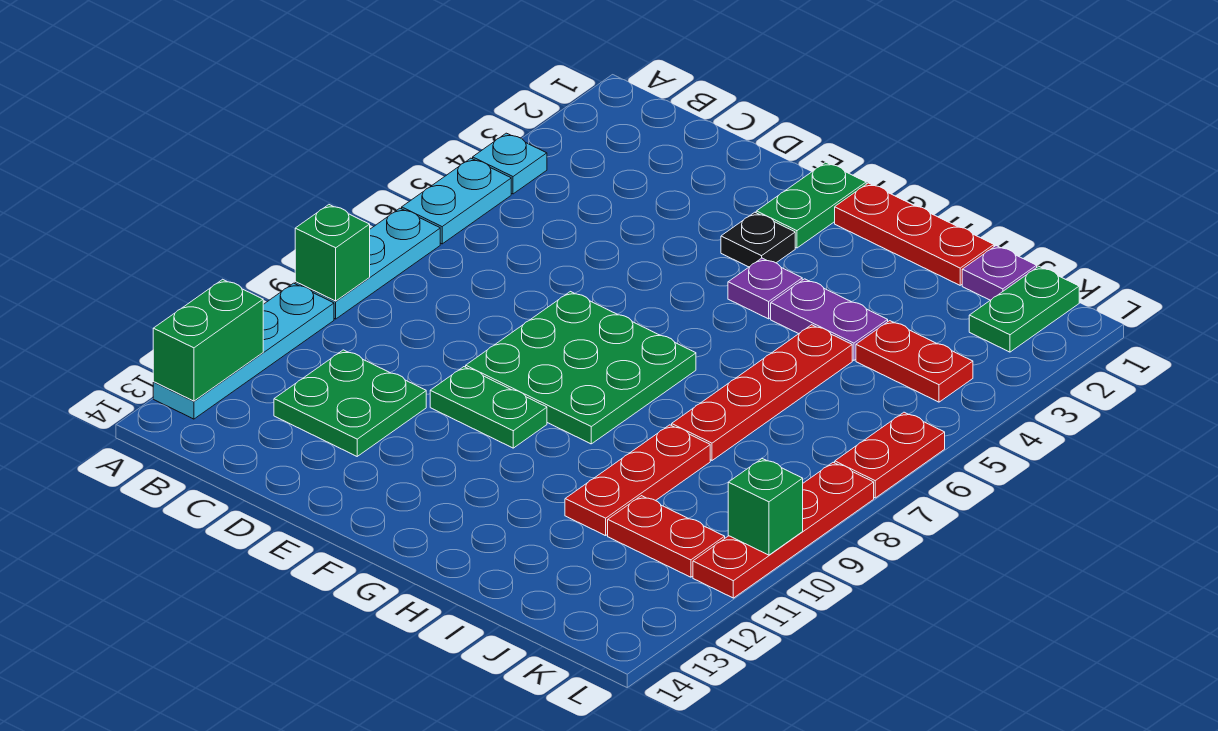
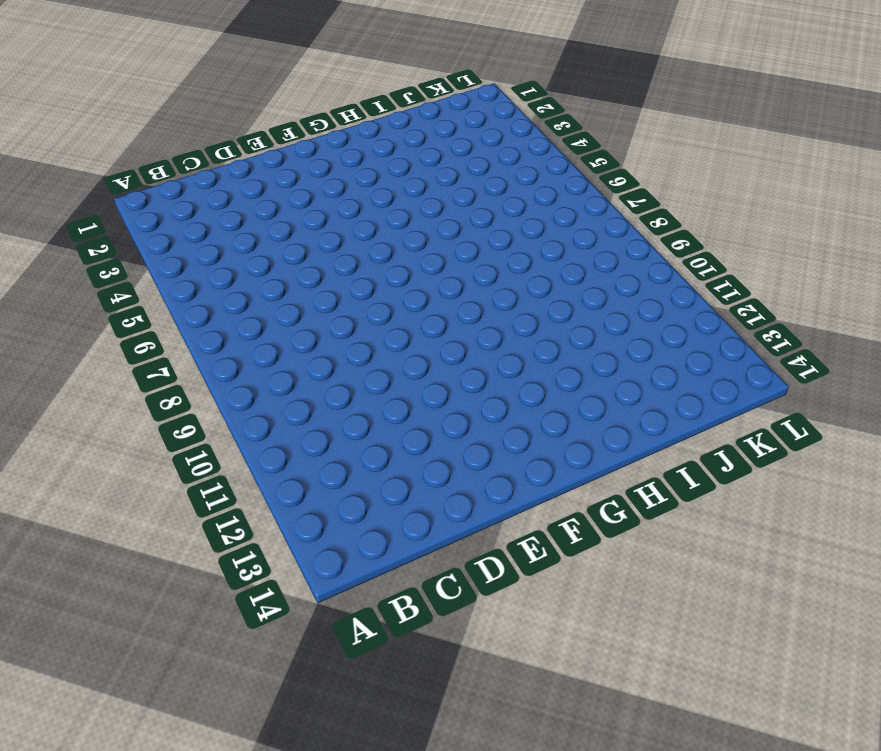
none -> cyan 1x1 plate [473,133,547,194]
none -> cyan 1x2 plate [402,158,511,244]
none -> cyan 1x3 plate [295,208,440,319]

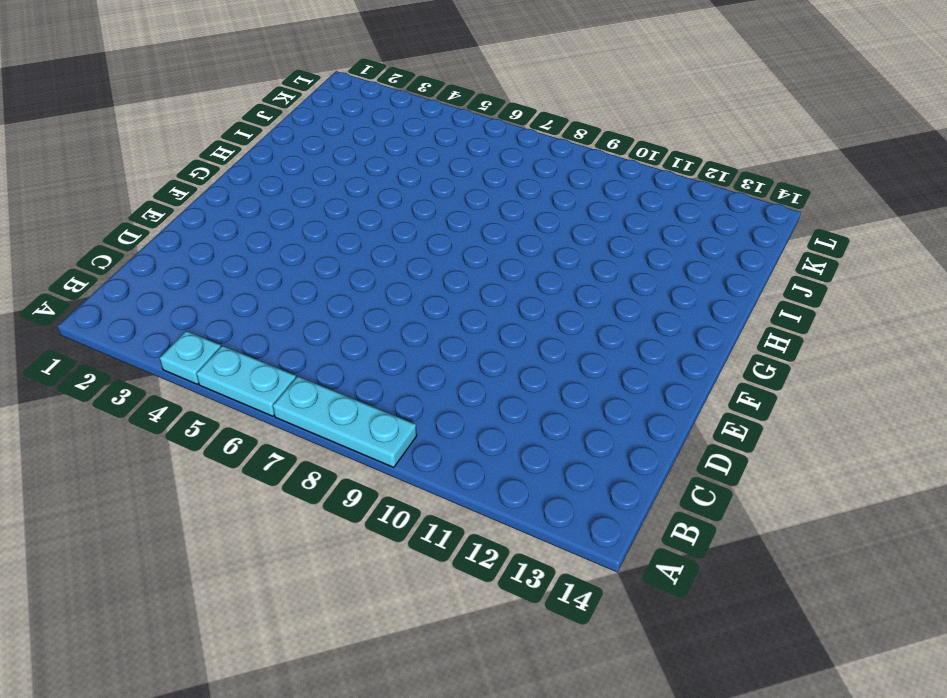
none -> cyan 1x4 plate [153,283,334,419]
none -> green 2x2 plate [274,350,426,456]
none -> green 3x3 plate [466,292,696,444]

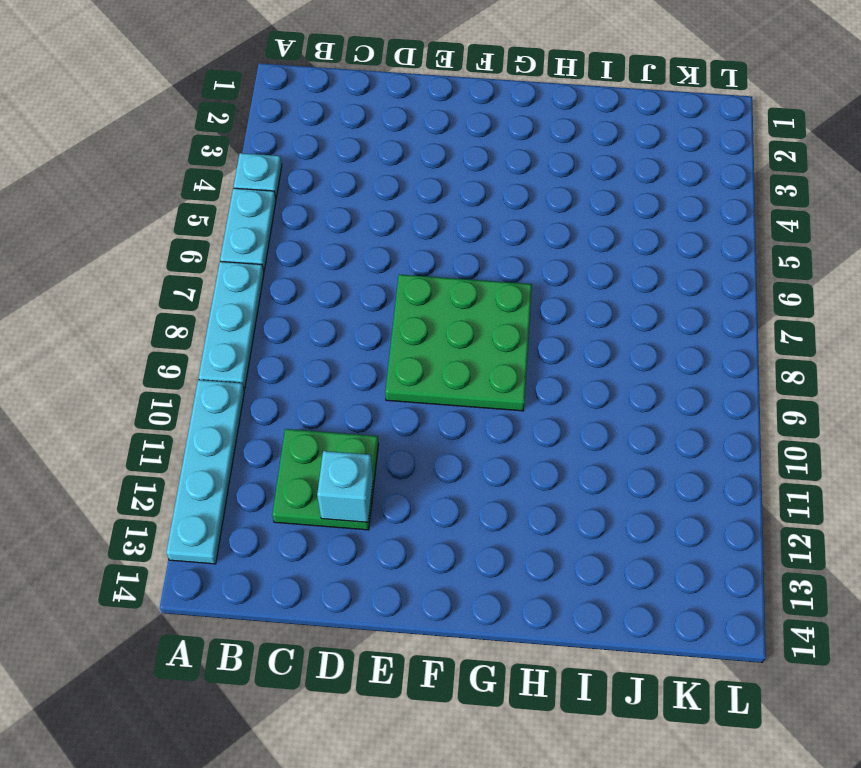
cyan 1x1 brick [317,451,373,522] -> none
none -> green 1x2 plate [430,367,547,448]
none -> green 1x2 plate [756,162,866,248]
none -> black 1x1 plate [721,212,795,267]

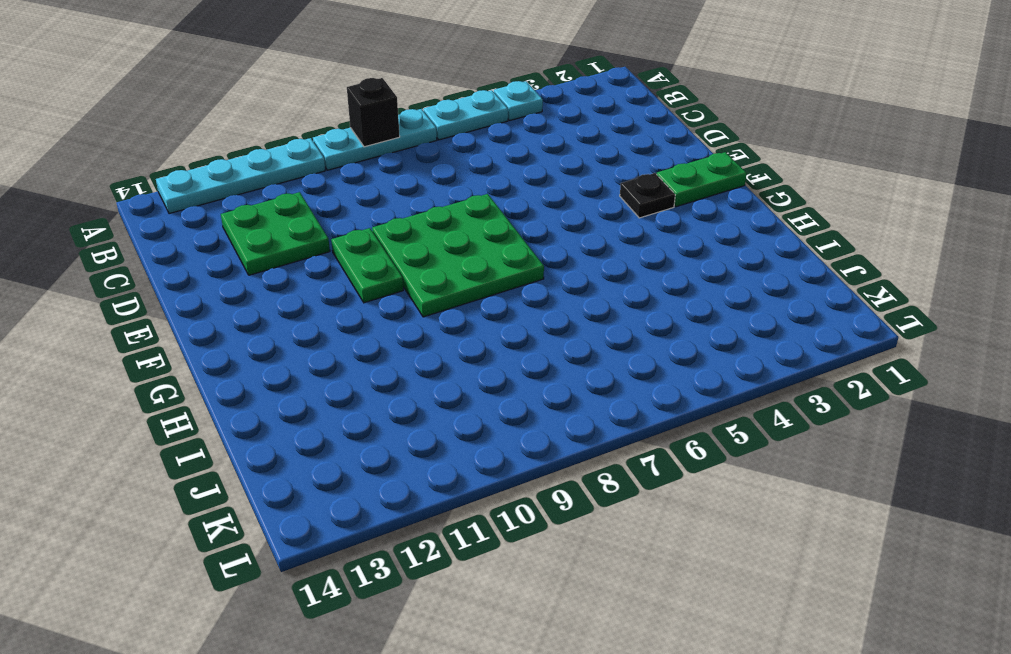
black 1x1 brick [347,78,400,147] -> none
none -> red 1x3 plate [835,183,994,285]
none -> purple 1x1 plate [728,258,802,319]
none -> purple 1x2 plate [771,279,888,360]

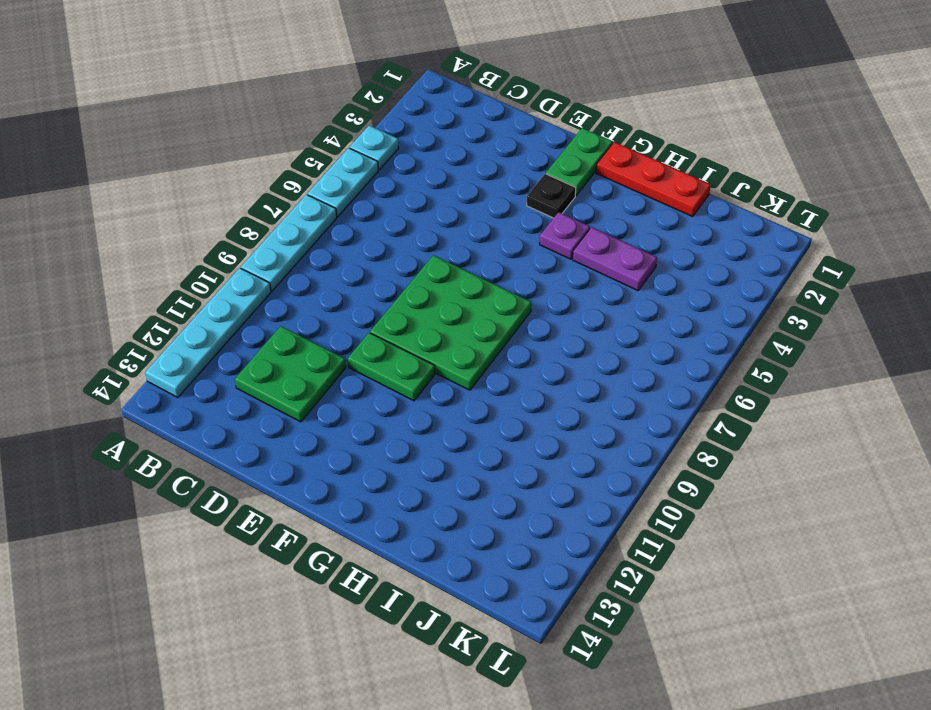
none -> red 1x4 plate [672,325,852,460]
none -> red 1x3 plate [565,425,710,536]
none -> purple 1x1 plate [962,246,1037,300]

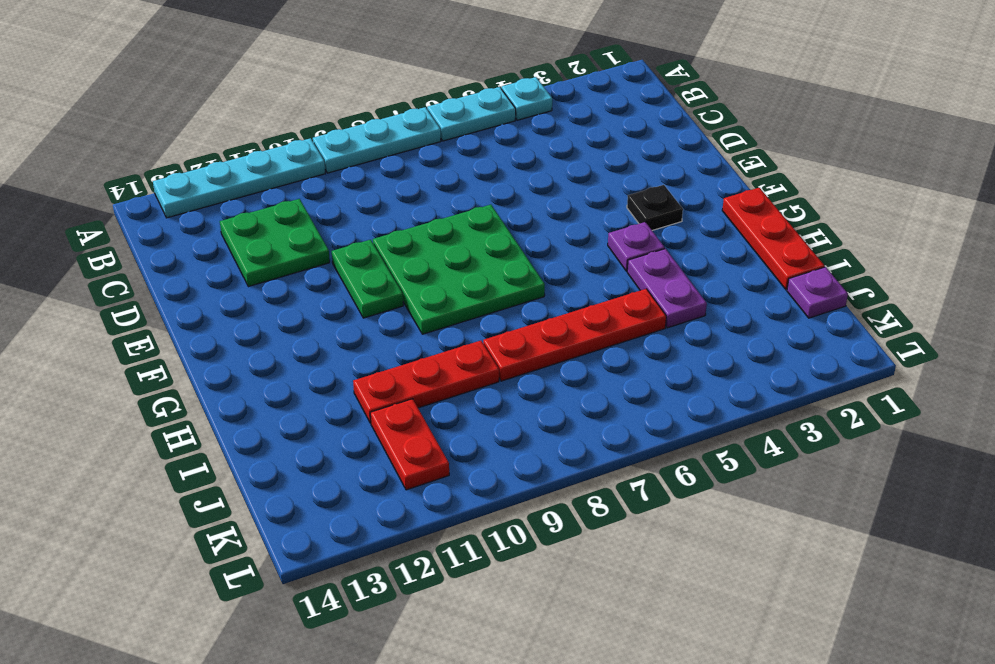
none -> green 1x2 plate [756,162,866,248]
none -> red 1x2 plate [856,321,973,402]
none -> green 1x2 plate [969,266,1079,352]

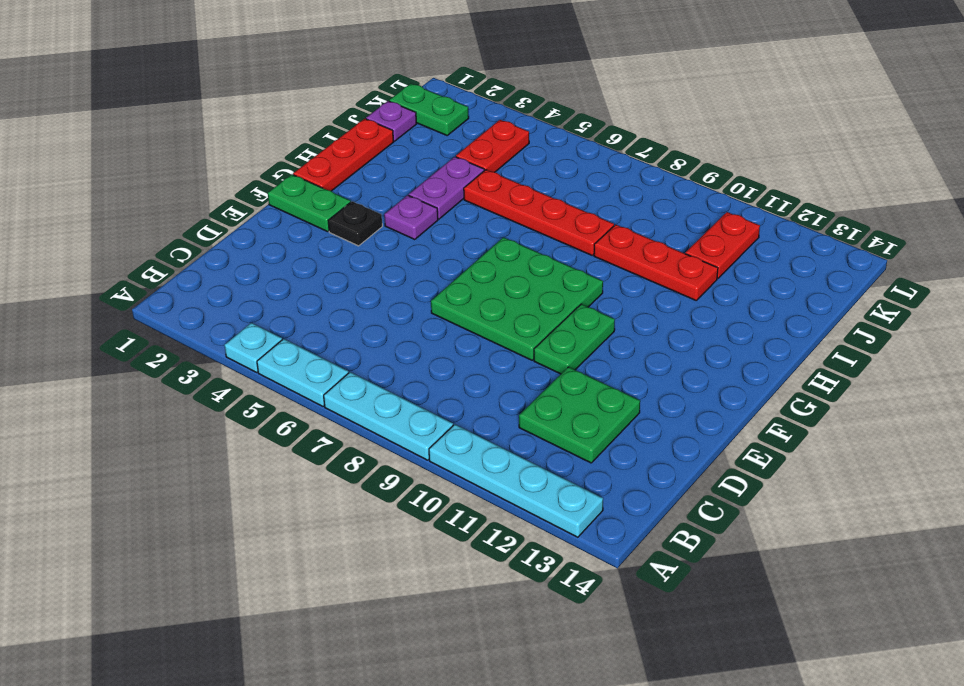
none -> red 1x2 plate [835,412,945,498]
none -> red 1x4 plate [693,462,874,598]
none -> green 1x1 brick [295,205,370,301]

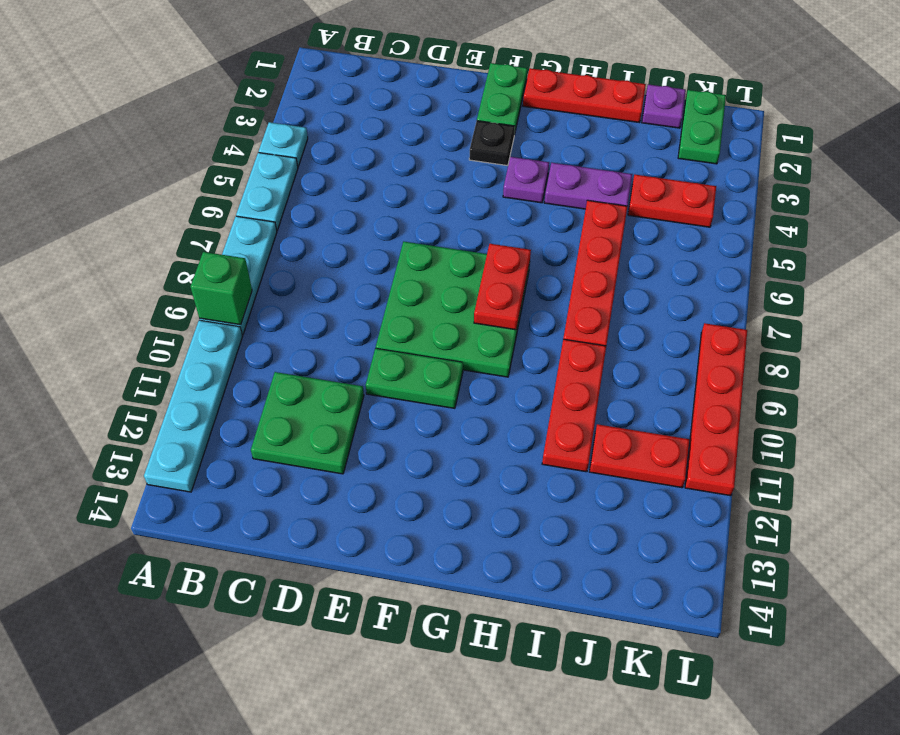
red 1x2 plate [474,244,531,330] -> red 1x2 plate moved to [835,412,945,498]
none -> green 1x2 brick [153,279,263,401]
none -> green 1x1 brick [728,459,803,555]

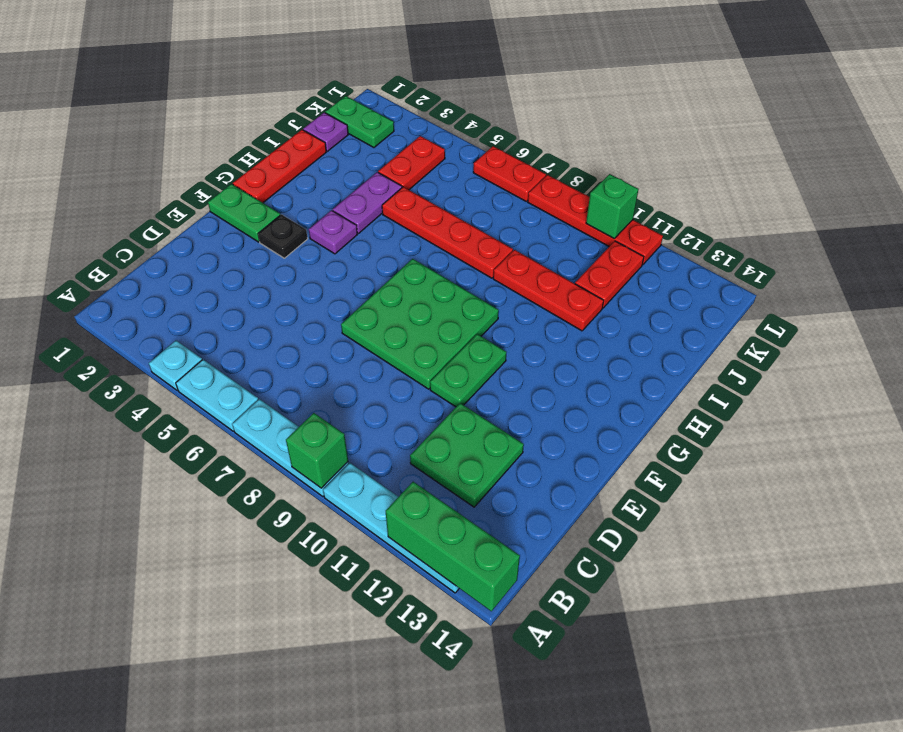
green 1x3 brick [386,482,520,611] -> green 1x2 brick [153,279,263,401]

